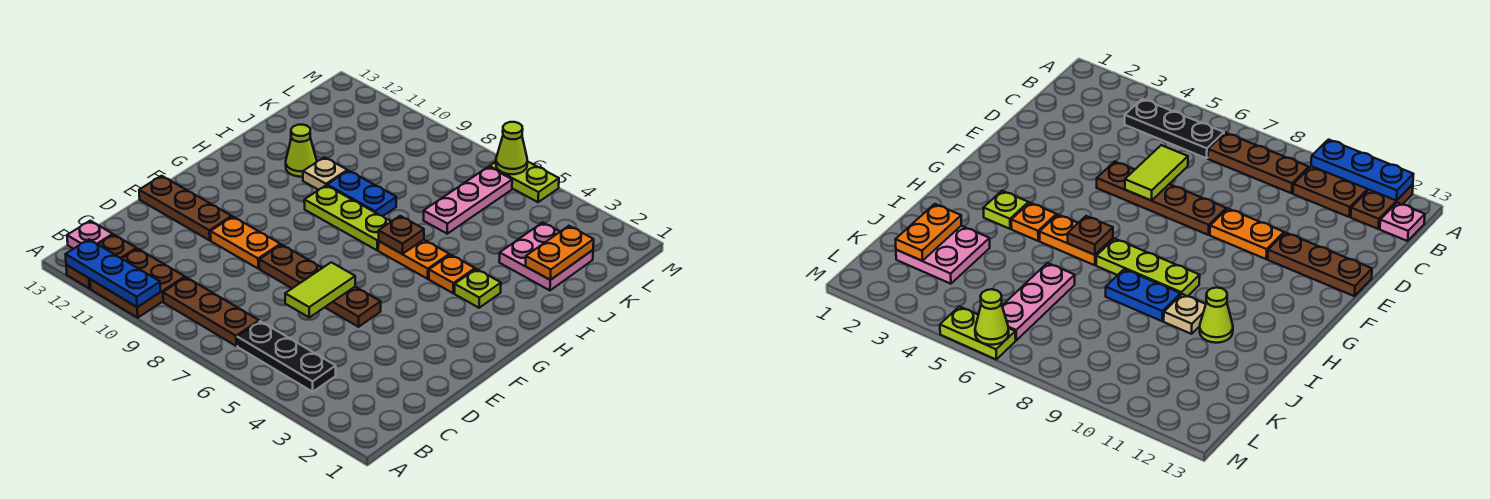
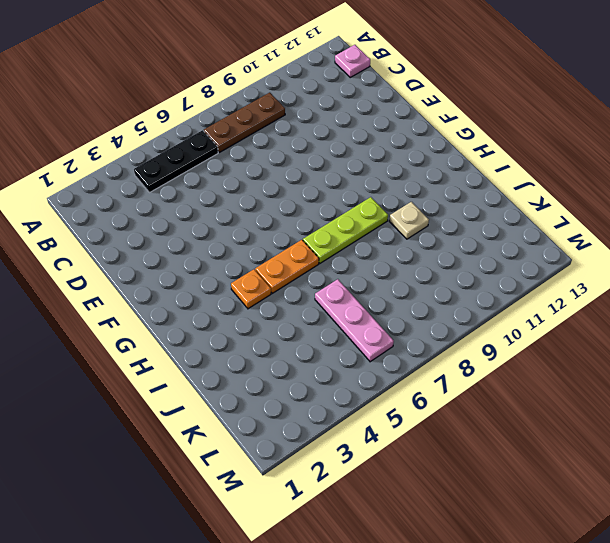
none -> brown 2x2 plate [90,249,185,318]
none -> brown 1x2 plate [66,235,136,289]
none -> brown 1x4 plate [259,245,381,327]

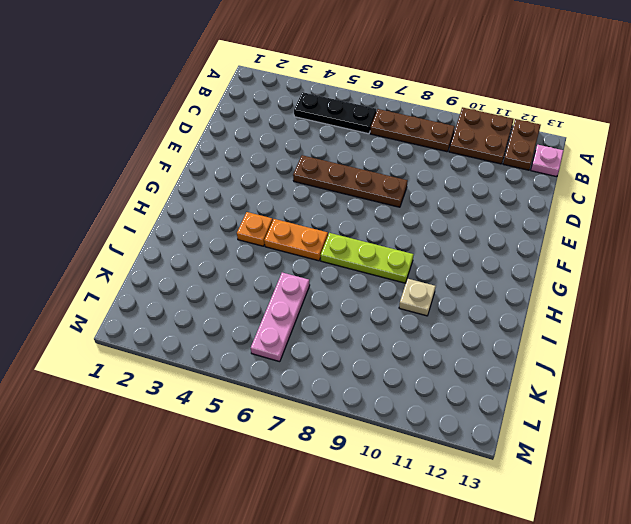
none -> orange 1x2 plate [211,217,280,269]
none -> brown 1x3 plate [139,176,232,240]
none -> lime 1x1 plate [455,269,501,308]

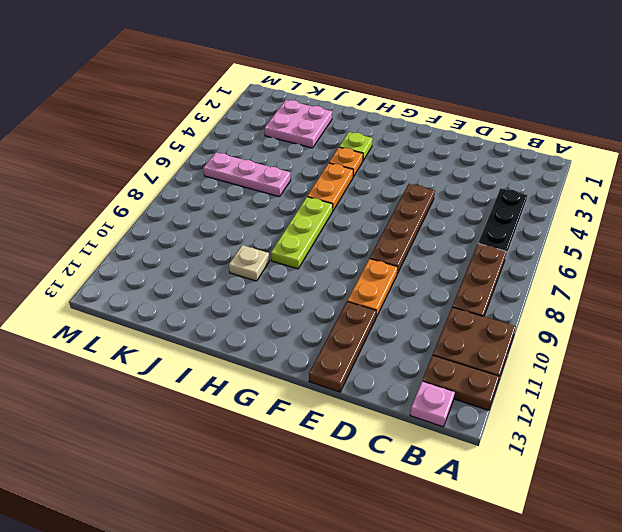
none -> blue 1x2 plate [327,171,396,216]
none -> lime 1x1 cone [286,125,317,177]
none -> lime 1x2 plate [489,161,559,202]

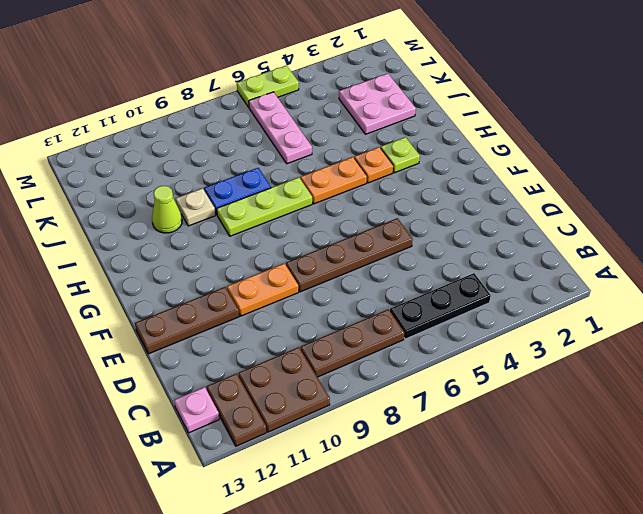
none -> blue 1x3 plate [65,239,161,307]
none -> lime 1x2 tile [285,262,355,317]
none -> brown 1x1 plate [379,216,424,254]

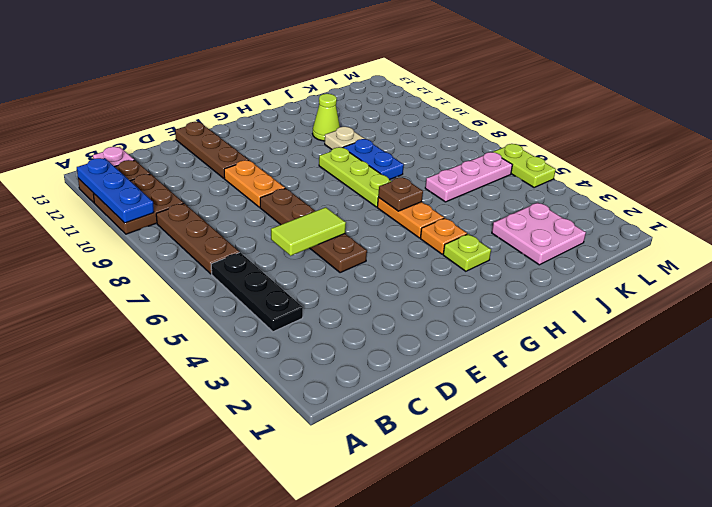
none -> orange 1x2 plate [526,226,594,280]
none -> lime 1x1 cone [496,122,527,174]

